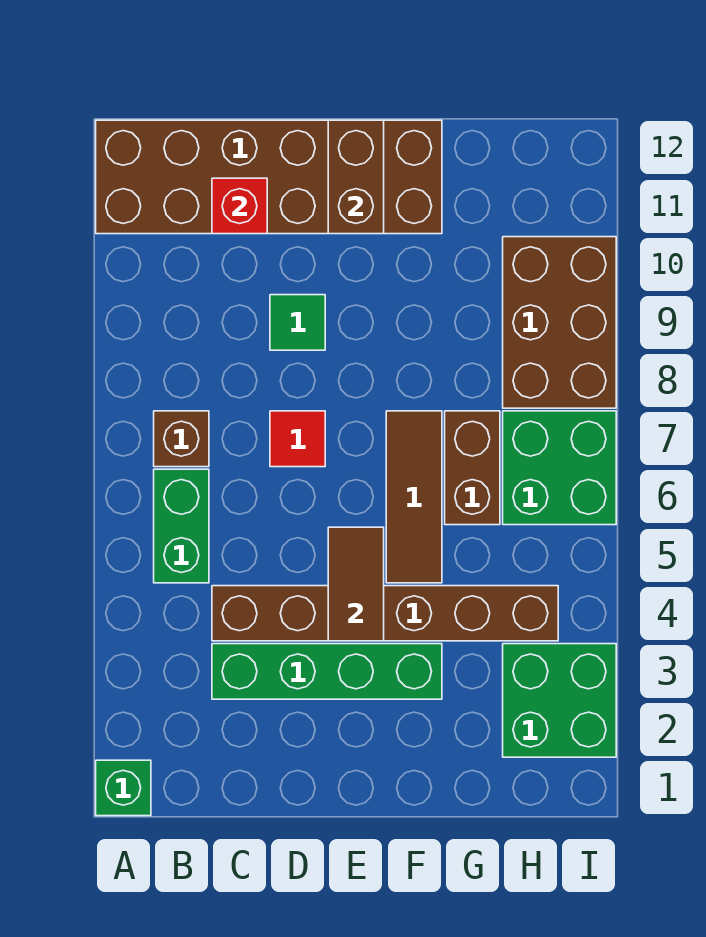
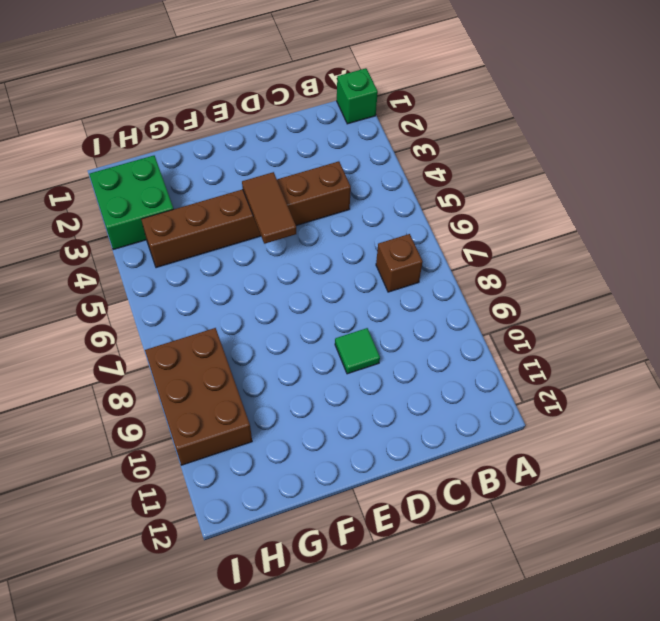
none -> brown 2x6 brick [96,120,442,234]
none -> green 1x2 brick [154,469,209,583]
none -> green 1x4 brick [212,644,442,699]

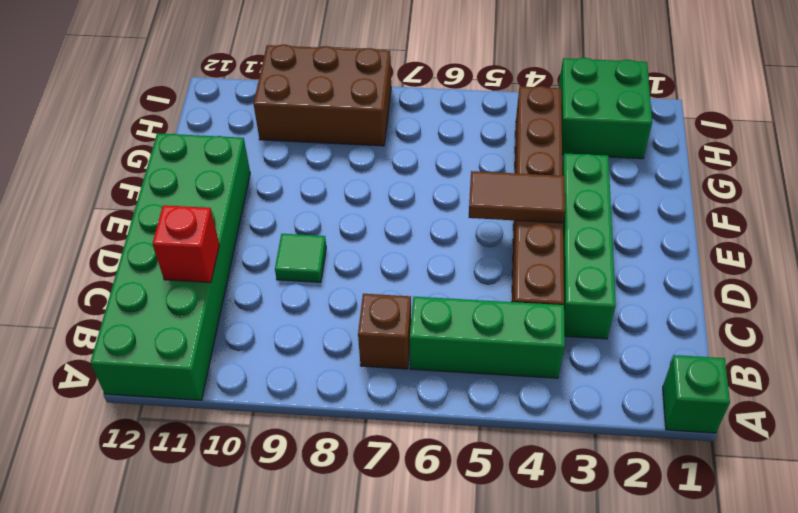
green 2x6 brick [90,133,250,400] -> brown 2x6 brick [96,120,442,234]
green 1x3 brick [410,297,565,378] -> green 1x2 brick [154,469,209,583]
none -> red 1x1 tile [270,411,325,467]
none -> brown 1x3 tile [386,411,442,583]
none -> brown 1x2 brick [445,411,500,525]

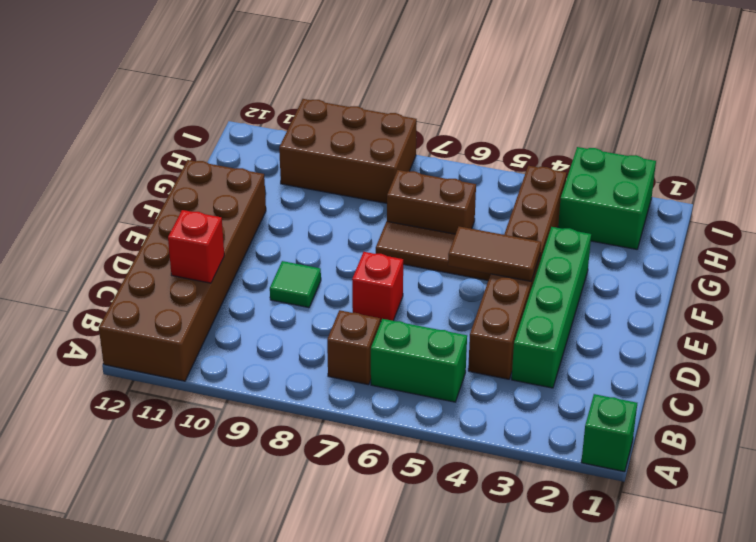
red 1x1 brick [352,252,403,322] -> red 1x1 tile [270,411,325,467]
none -> green 2x2 brick [503,411,616,525]
none -> brown 1x2 brick [328,120,384,234]

